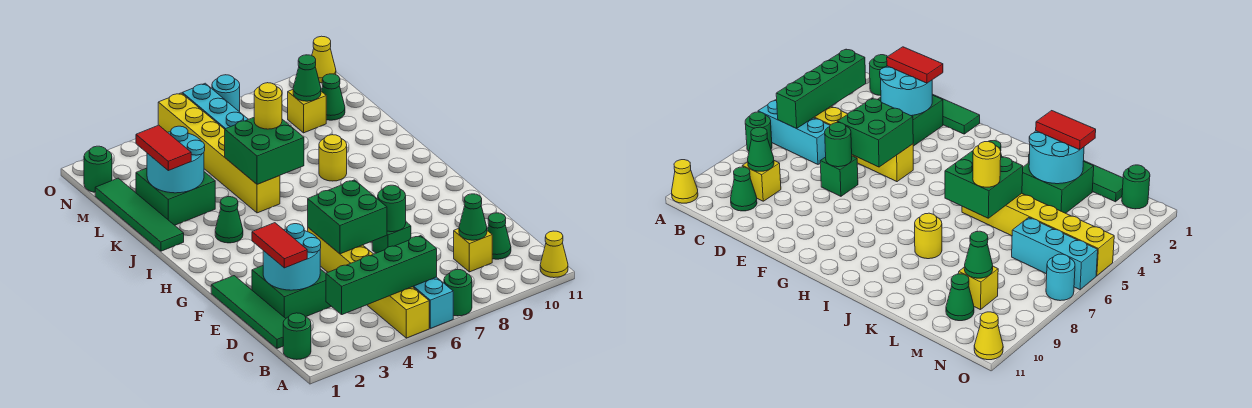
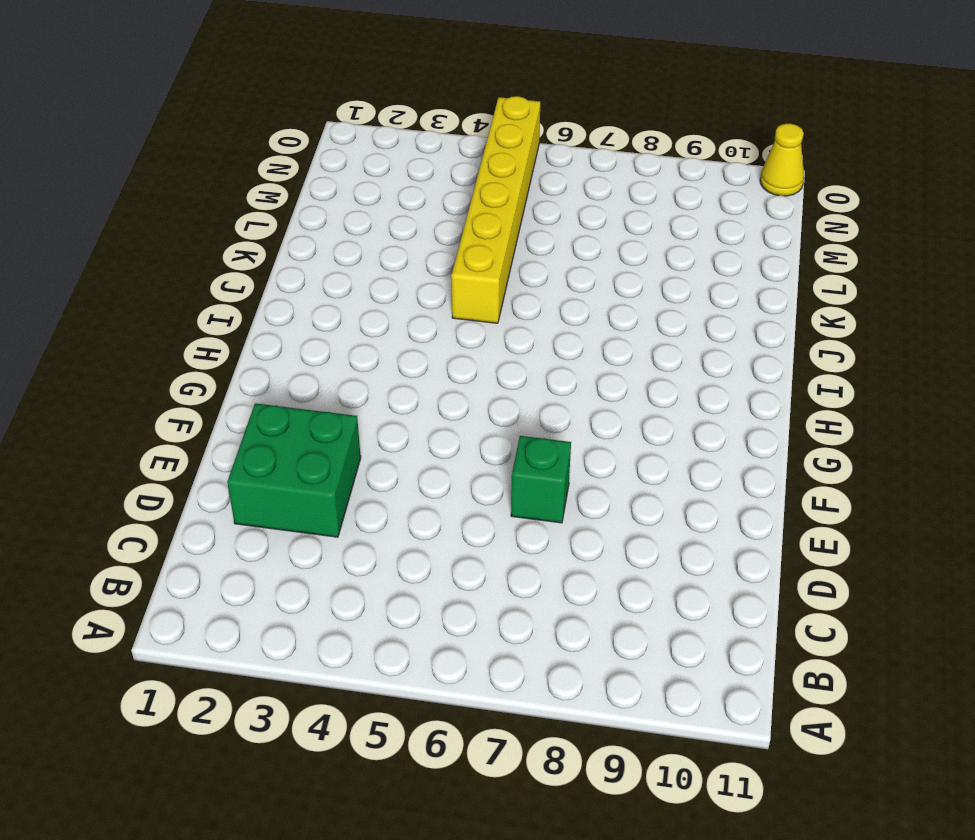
none -> yellow 1x6 brick [308,228,429,338]
none -> cyan 1x3 brick [413,277,453,328]
none -> green 1x1 round brick [444,269,472,316]
none -> yellow 1x1 cone [540,231,568,278]

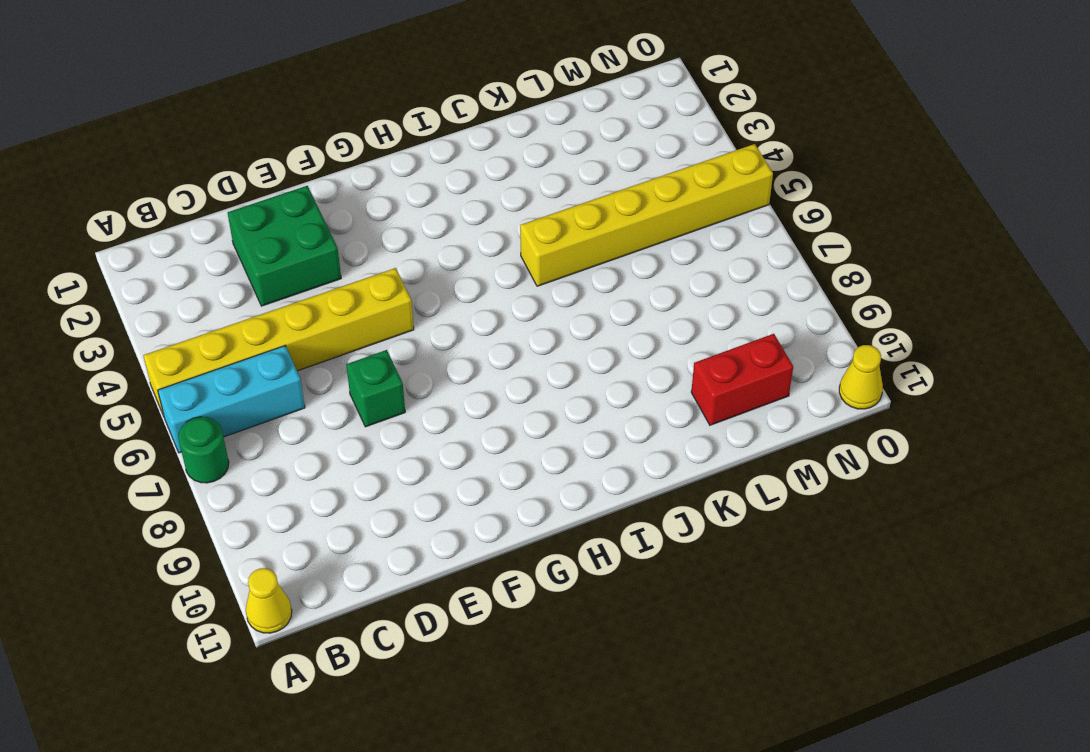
red 1x2 brick [691,334,793,425] -> green 1x1 cone [321,74,345,120]
none -> green 1x1 round brick [283,313,311,360]
none -> green 1x4 tile [211,276,286,349]
none -> yellow 1x1 brick [454,229,492,272]
none -> green 1x1 cone [487,213,511,259]

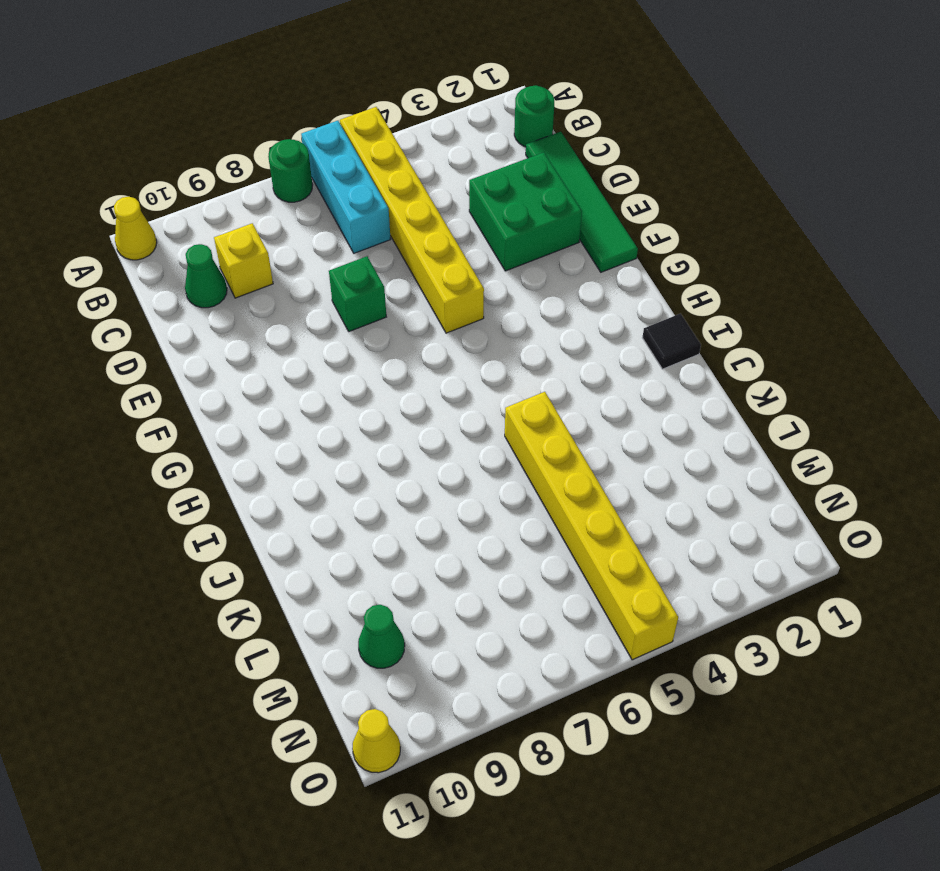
black 1x1 tile [642,314,701,369] -> none
none -> green 1x1 cone [215,197,243,243]
none -> green 1x4 tile [95,178,184,251]
none -> yellow 1x1 round brick [319,135,347,181]
none -> green 2x2 brick [136,168,215,225]

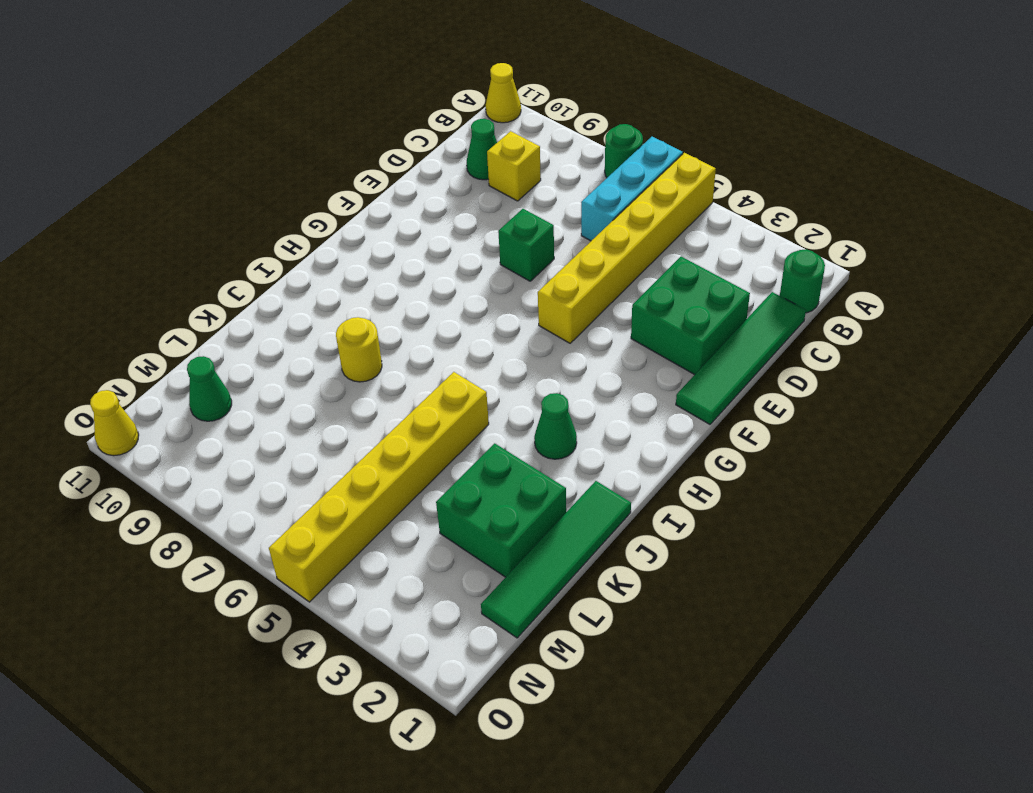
none -> cyan 1x3 brick [182,83,248,129]
none -> yellow 1x1 brick [288,90,326,133]
none -> green 1x1 round brick [84,146,112,192]
none -> cyan 1x1 round brick [212,75,240,112]

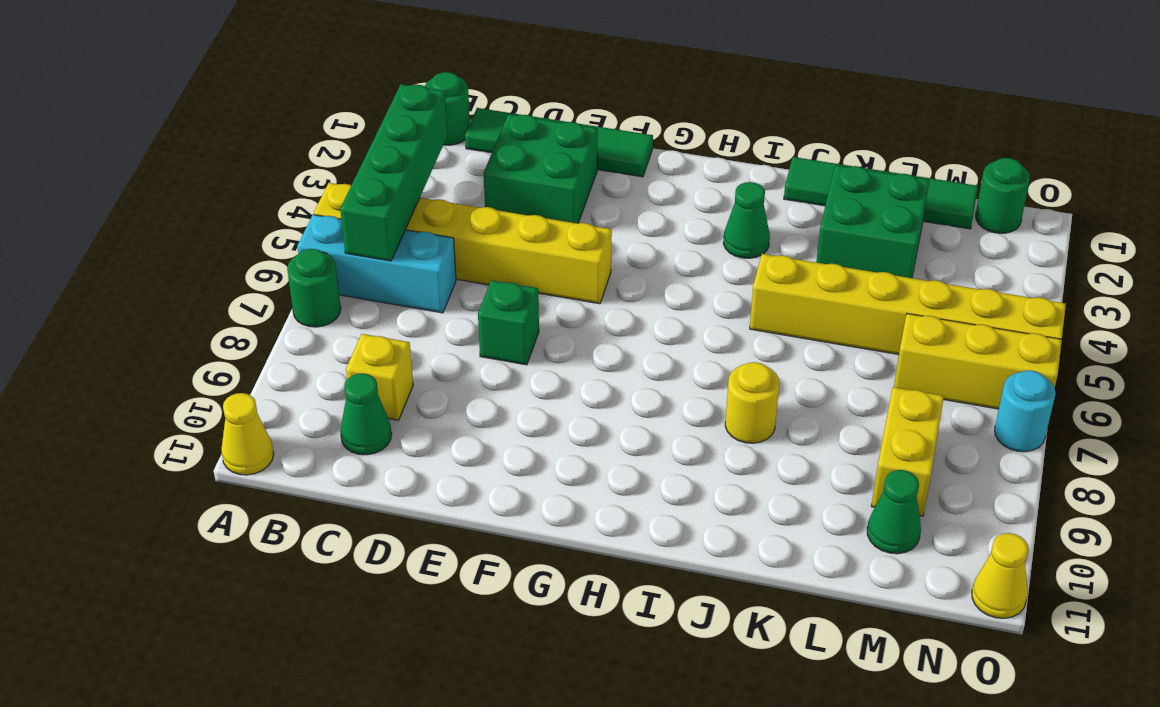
yellow 1x3 brick [894,314,1062,409] -> cyan 1x3 brick [182,83,248,129]
yellow 1x2 brick [871,387,944,516] -> yellow 1x1 brick [288,90,326,133]
none -> green 1x1 cone [459,194,487,240]
none -> cyan 2x2 round brick [263,224,321,290]
none -> green 2x2 brick [308,180,387,254]
none -> green 1x1 round brick [378,185,406,232]

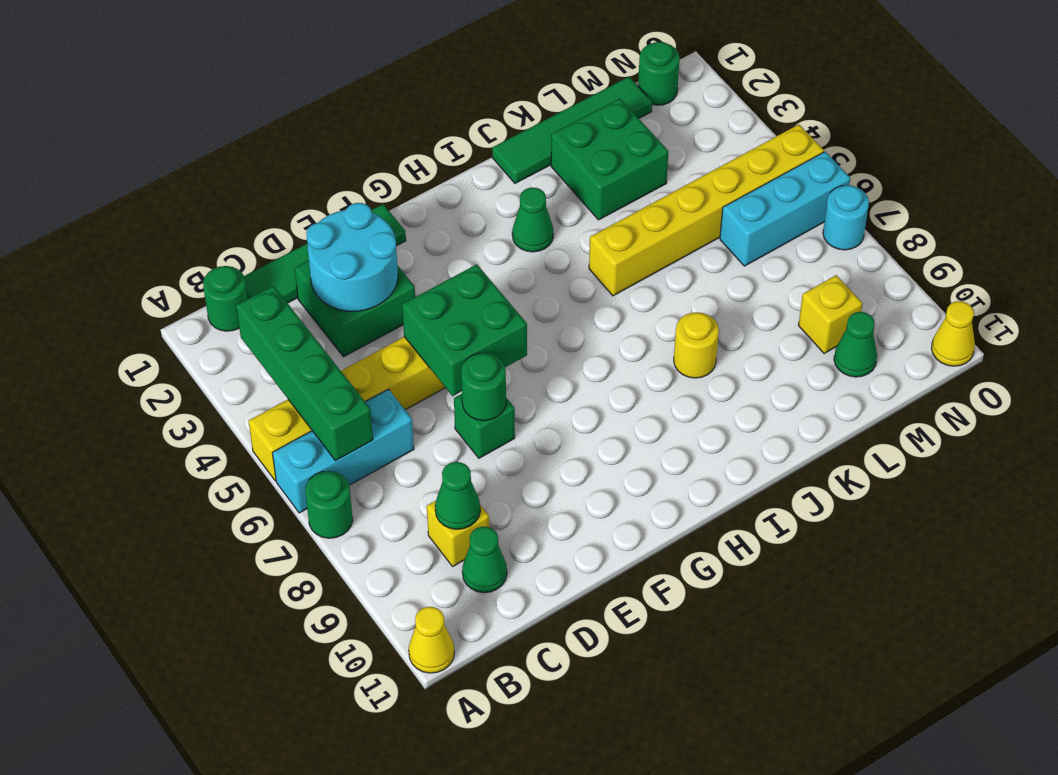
none -> green 2x2 brick [225,118,304,184]
none -> cyan 2x2 round brick [147,126,205,193]
none -> green 1x1 cone [293,55,321,101]
none -> red 1x2 tile [252,223,307,268]

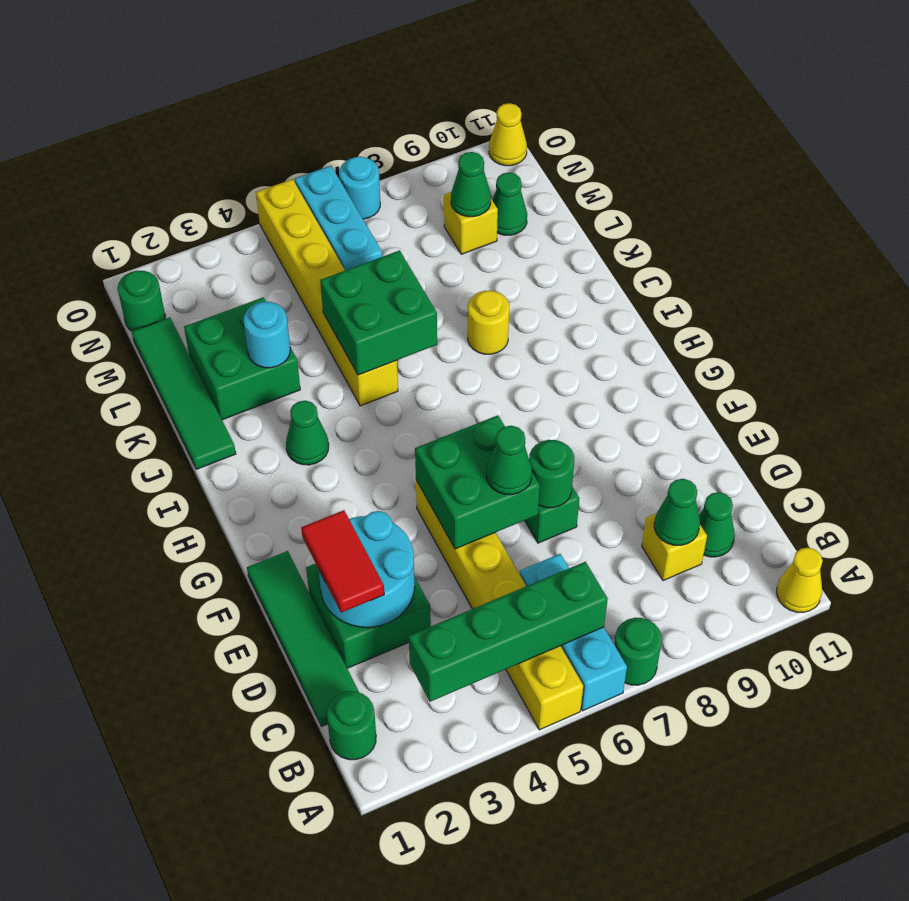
green 1x1 cone [486,426,532,495] -> none
cyan 1x1 round brick [243,302,290,368] -> cyan 2x2 round brick [147,126,205,193]
none -> red 1x2 tile [136,125,191,171]
none -> yellow 1x1 round brick [254,83,282,129]

